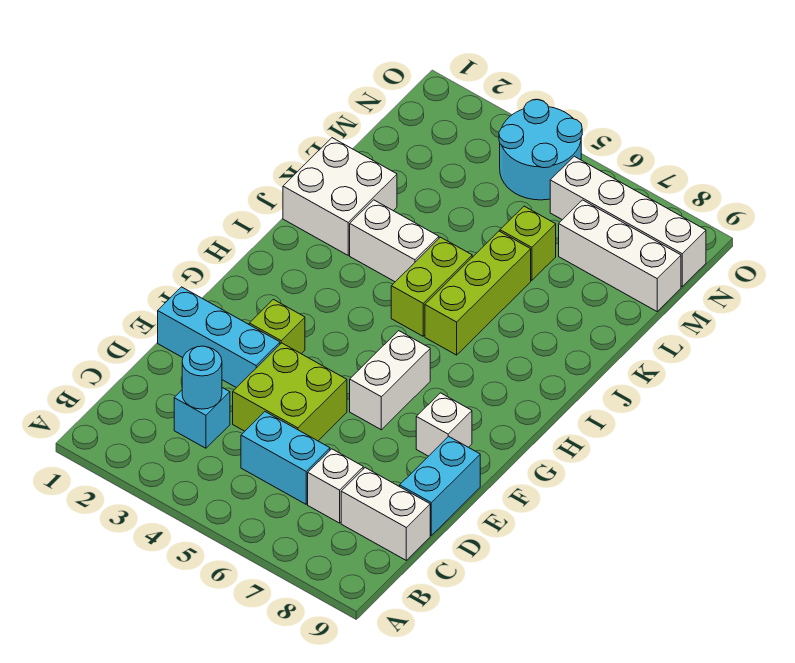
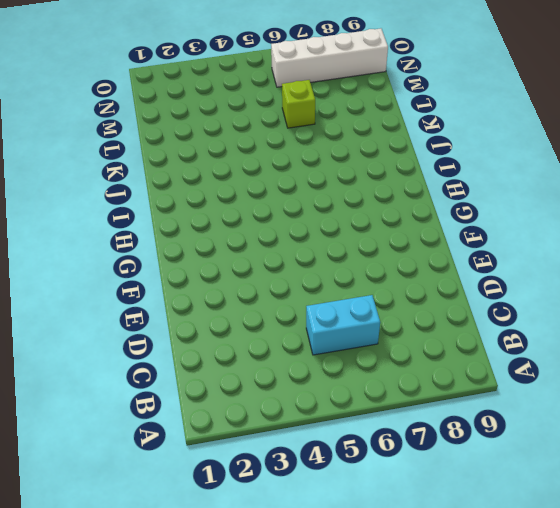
none -> cyan 1x1 brick [174,388,230,448]
none -> white 1x1 brick [308,449,363,523]
none -> white 1x2 brick [341,468,430,560]

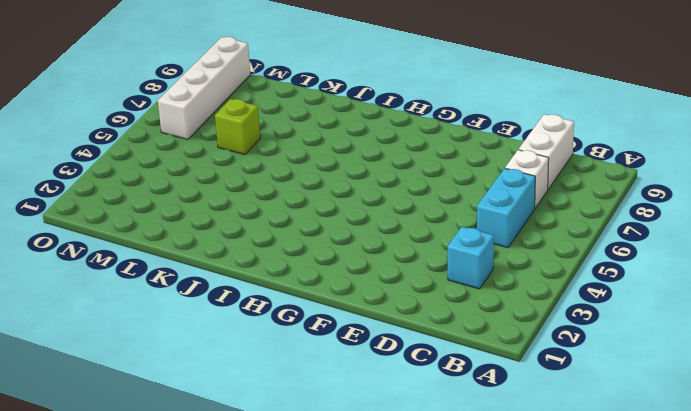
none -> lime 2x2 brick [233,343,347,441]
none -> cyan 1x2 brick [400,436,480,535]
none -> cyan 1x3 brick [158,287,280,388]

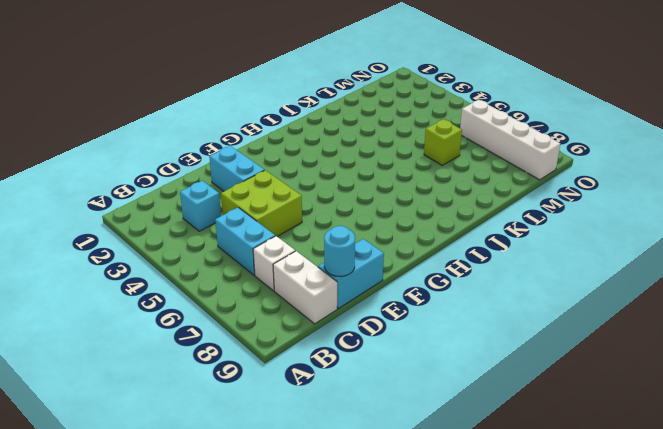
cyan 1x1 round brick [324,226,355,277] -> cyan 1x1 round brick moved to [182,346,222,409]
cyan 1x2 brick [209,146,264,191] -> cyan 1x3 brick [158,287,280,388]
none -> lime 1x1 brick [249,299,305,354]
none -> white 1x2 brick [350,331,430,430]
none -> white 1x1 brick [416,393,472,456]

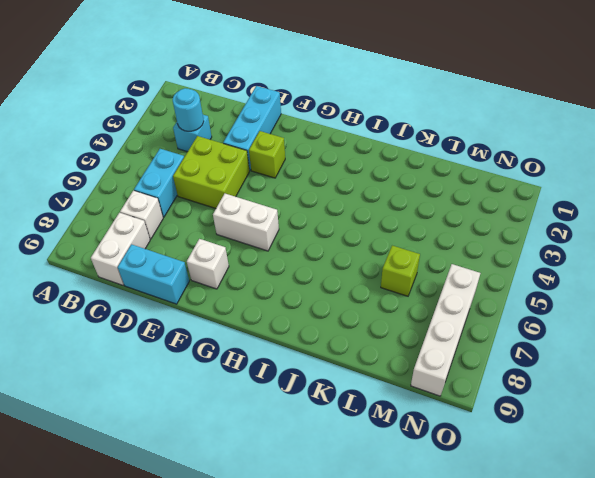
none -> lime 1x2 brick [391,237,472,336]
none -> lime 1x3 brick [425,231,531,355]
none -> white 2x2 brick [283,138,397,255]

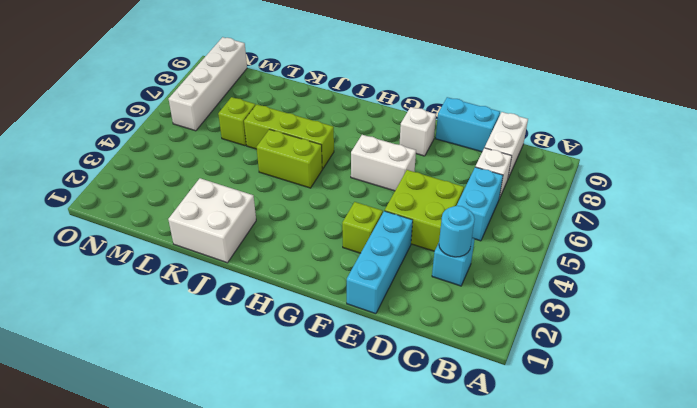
none -> white 1x2 brick [350,200,439,282]
none -> white 1x3 brick [559,200,681,311]
none -> cyan 2x2 round brick [499,100,582,200]

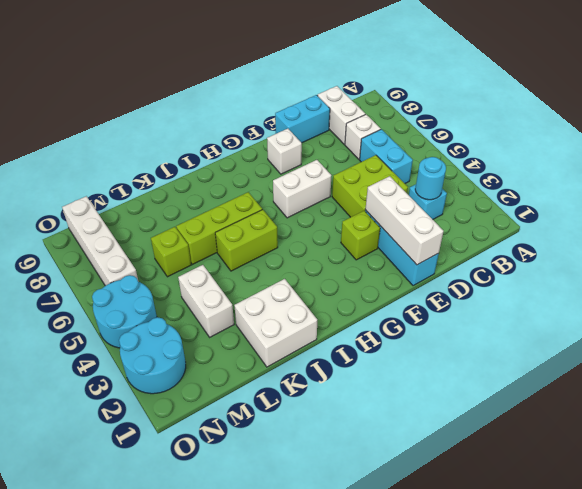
white 1x3 brick [365,176,444,265] -> white 1x3 brick moved to [559,200,681,311]
white 1x2 brick [178,265,234,337] -> white 1x2 brick moved to [350,200,439,282]
cyan 2x2 round brick [119,317,186,394] -> none

